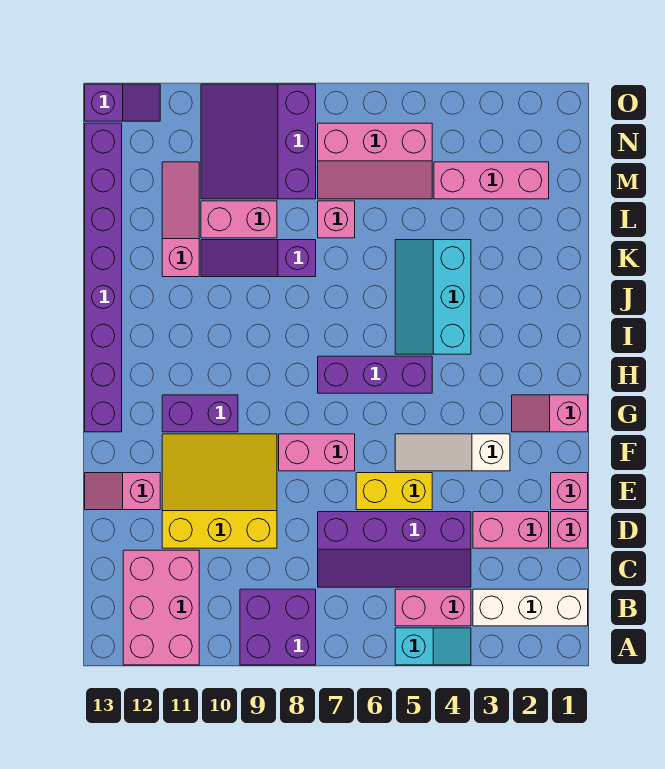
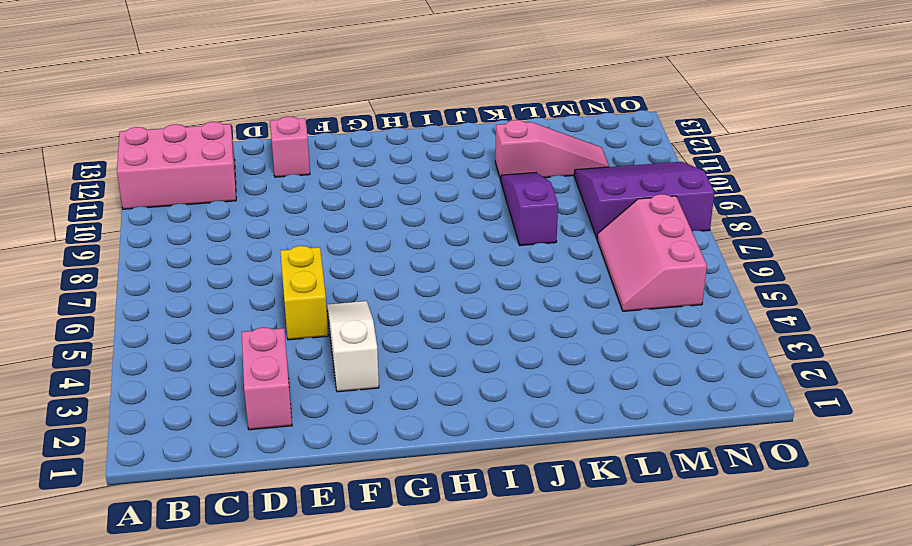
none -> cyan 1x2 slope [395,628,471,665]
none -> purple 2x2 brick [240,589,316,665]
none -> white 1x3 brick [473,589,588,626]

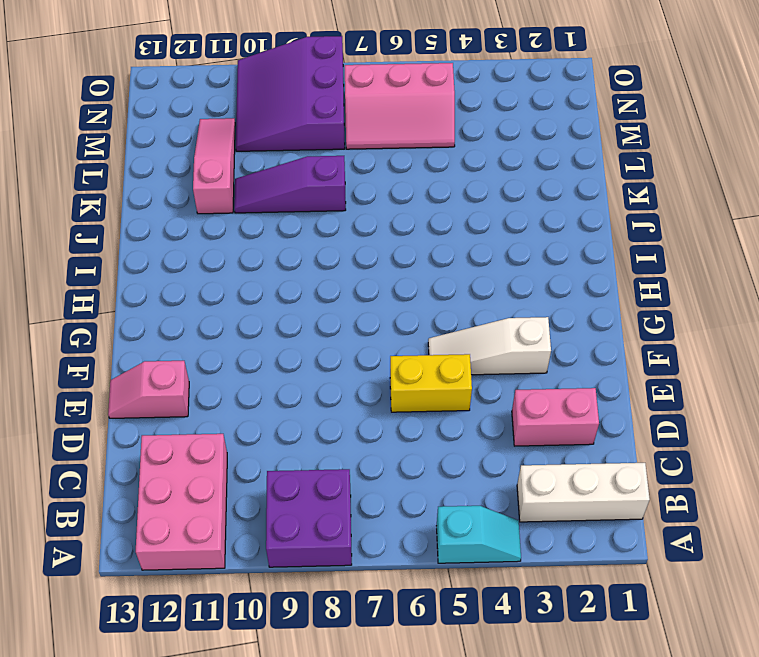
none -> pink 1x2 brick [395,589,471,626]
none -> purple 2x4 slope [318,512,471,587]
none -> pink 1x1 brick [551,512,588,548]

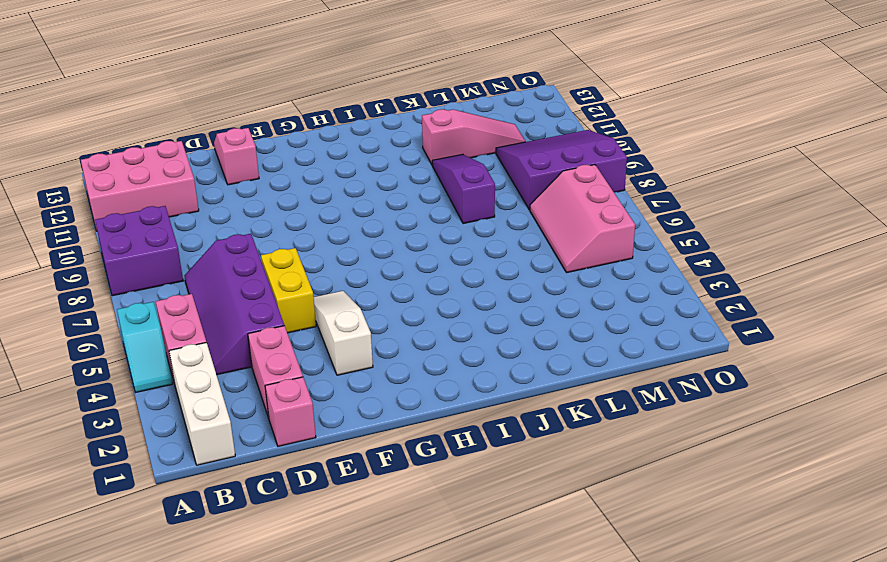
none -> yellow 3x3 slope [162,434,277,548]
none -> pink 1x1 brick [551,473,588,510]
none -> pink 1x2 brick [279,434,355,471]

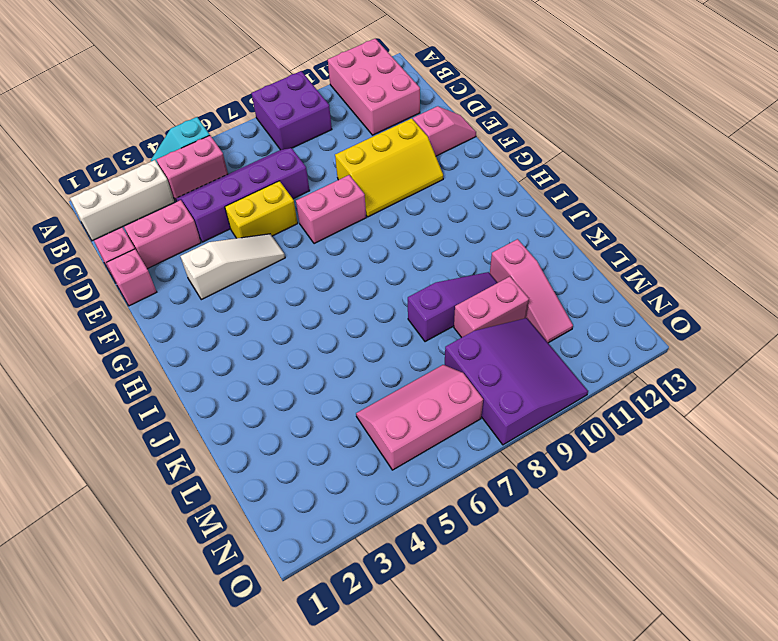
yellow 2x3 slope [335,118,443,217] -> yellow 3x3 slope [162,434,277,548]
none -> pink 1x2 slope [512,395,588,432]
none -> purple 1x2 brick [162,395,238,432]
none -> purple 1x8 brick [85,123,122,432]

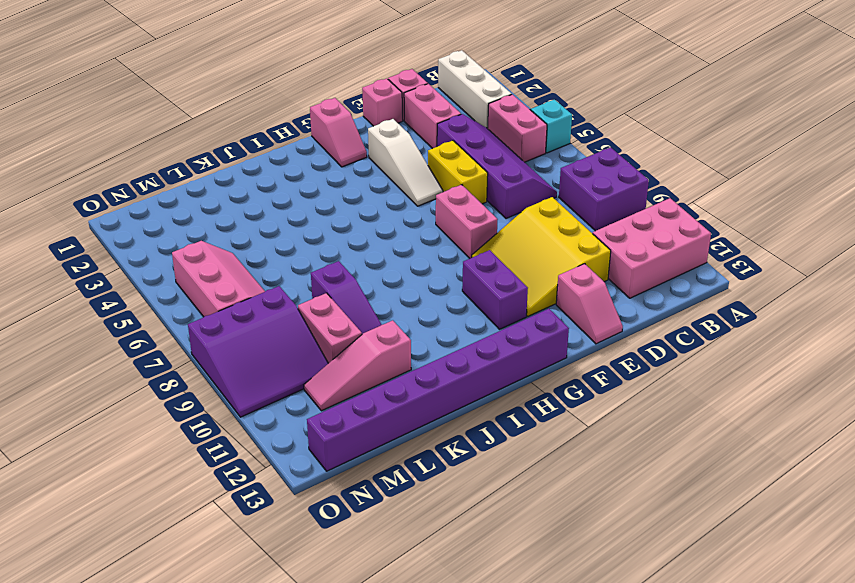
none -> purple 1x3 brick [318,356,432,393]
none -> cyan 2x3 slope [395,240,471,354]
none -> pink 1x1 brick [318,201,355,238]

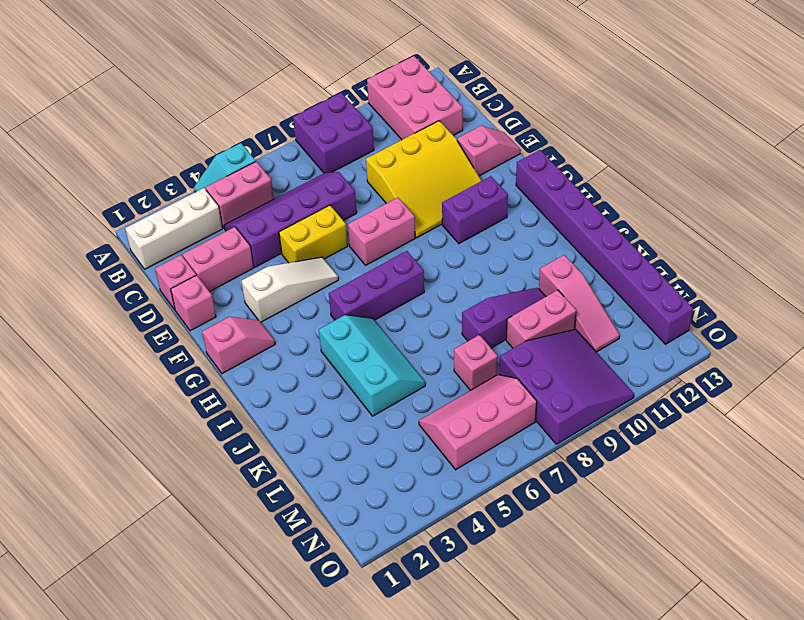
none -> pink 1x3 brick [434,162,549,199]
none -> purple 1x2 slope [85,84,160,121]

